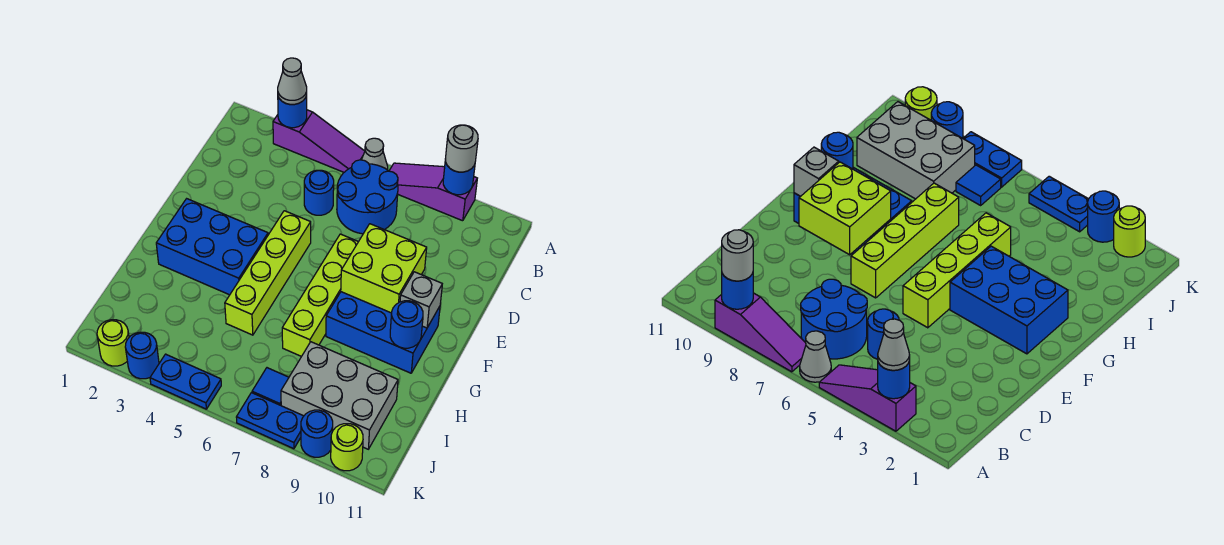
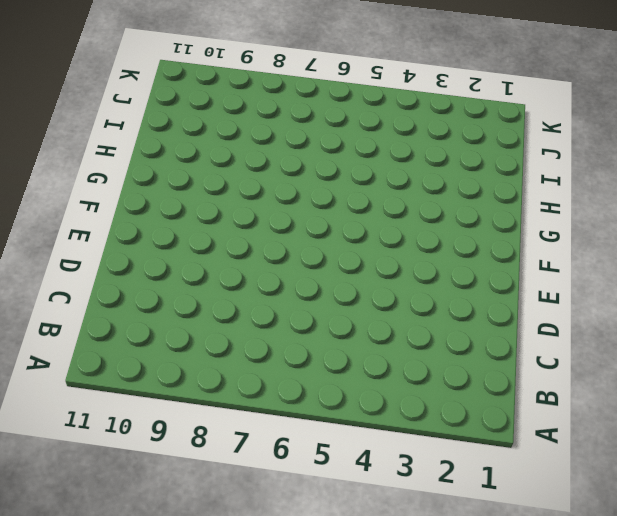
none -> purple 1x3 slope [273,110,365,172]
none -> grey 1x1 cone [362,138,388,170]
none -> purple 1x3 slope [389,163,477,221]

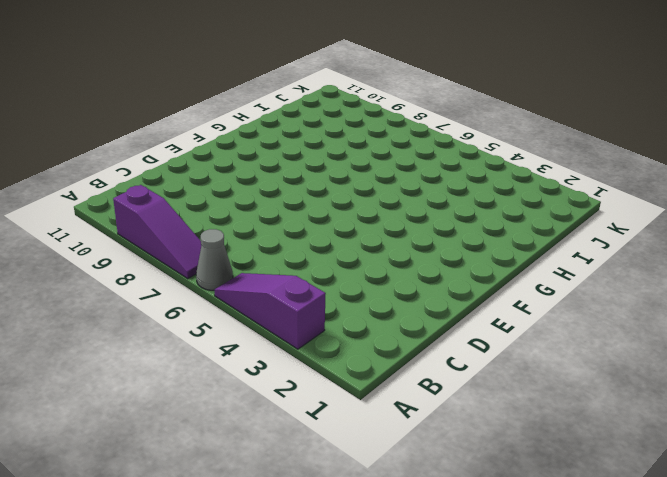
none -> blue 2x2 round brick [337,160,398,234]
none -> blue 1x1 round brick [304,170,334,215]
none -> lime 1x4 brick [225,211,311,335]

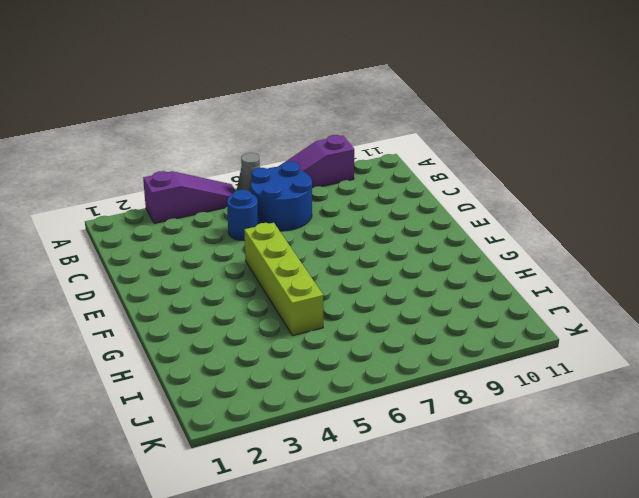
none -> lime 1x4 brick [282,234,358,356]
none -> blue 2x3 brick [156,199,268,295]
none -> blue 2x3 brick [326,292,440,373]

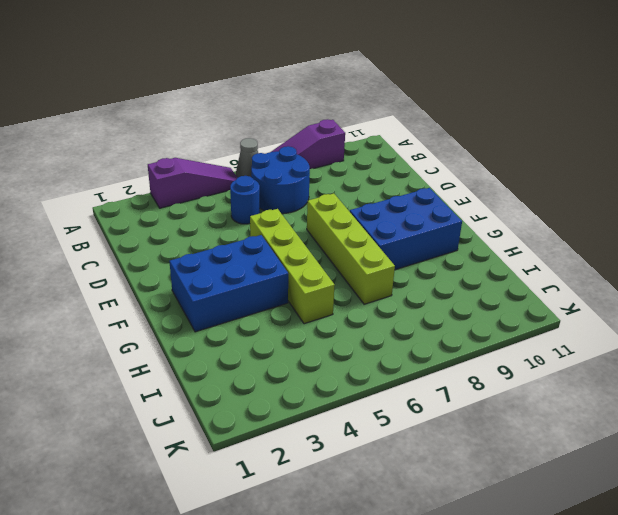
none -> grey 2x3 brick [281,342,398,449]
none -> blue 1x1 tile [252,368,289,405]
none -> lime 1x1 round brick [97,320,129,366]

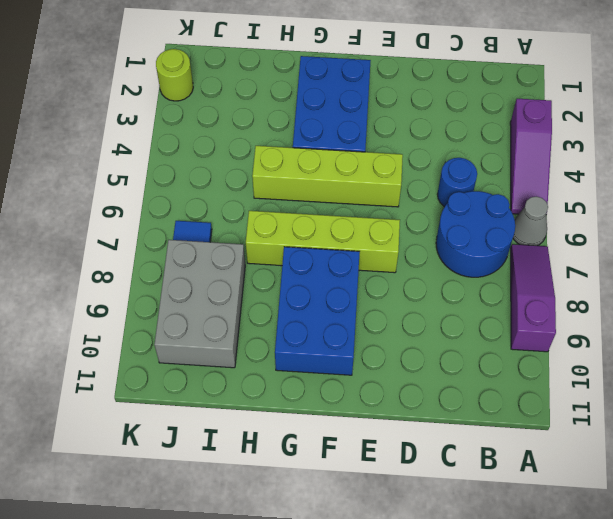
none -> blue 1x1 round brick [125,332,159,379]
none -> blue 1x2 plate [150,354,221,409]
none -> blue 1x2 plate [236,393,304,449]

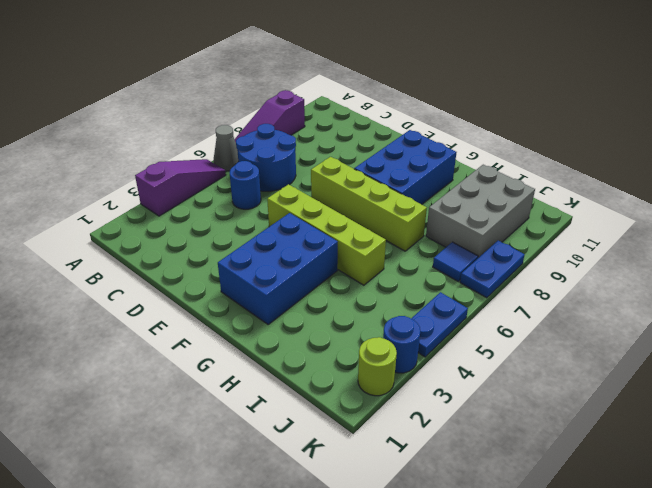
none -> blue 1x1 round brick [301,410,333,457]
none -> lime 1x1 round brick [331,424,363,471]
none -> blue 1x1 round brick [278,96,307,128]

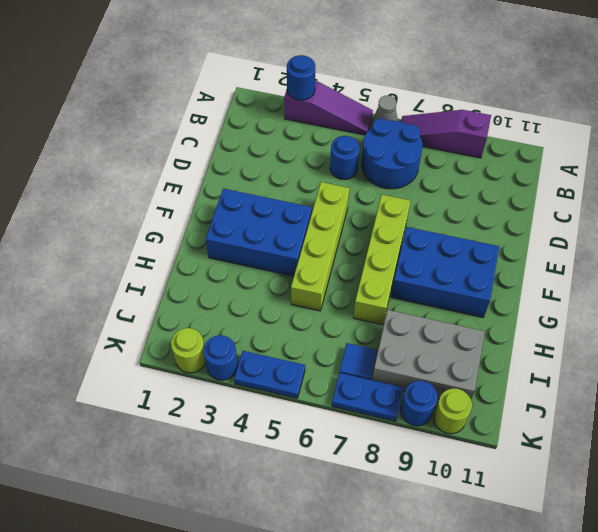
none -> blue 1x1 round brick [443,159,475,195]
none -> lime 2x2 brick [341,224,427,313]
none -> grey 1x1 brick [400,272,442,328]

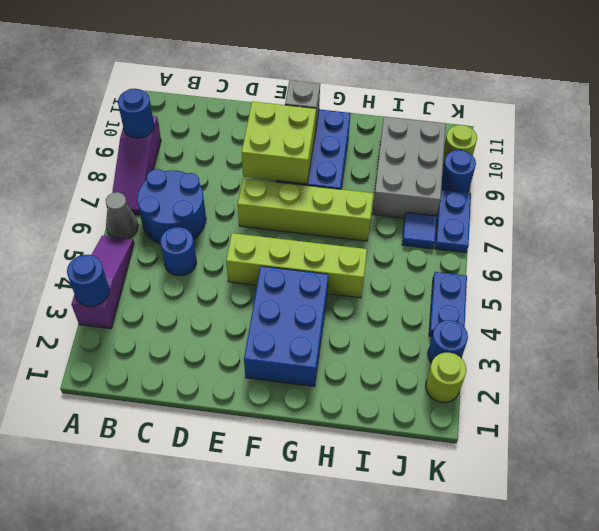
none -> blue 1x1 round brick [390,301,423,348]
none -> grey 1x1 cone [278,58,307,104]
none -> grey 1x1 round brick [446,125,478,172]

